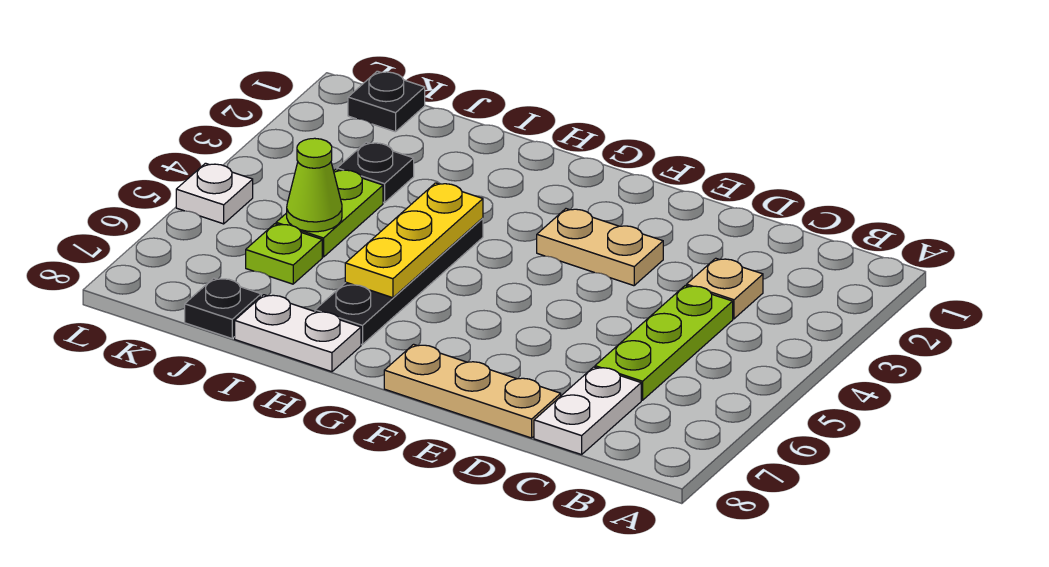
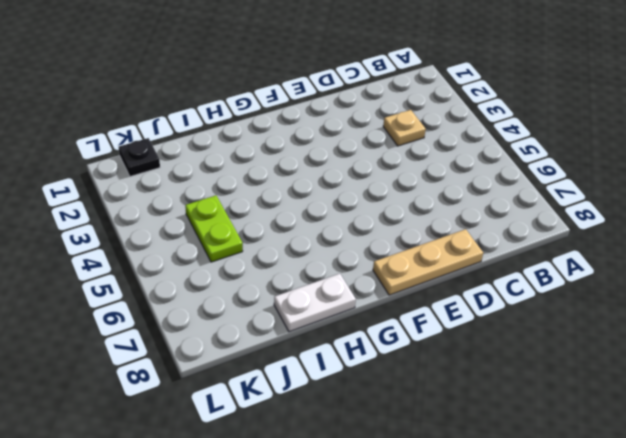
none -> lime 1x3 plate [595,286,733,400]
none -> white 1x2 plate [534,367,641,455]
none -> tan 1x2 plate [537,209,663,286]

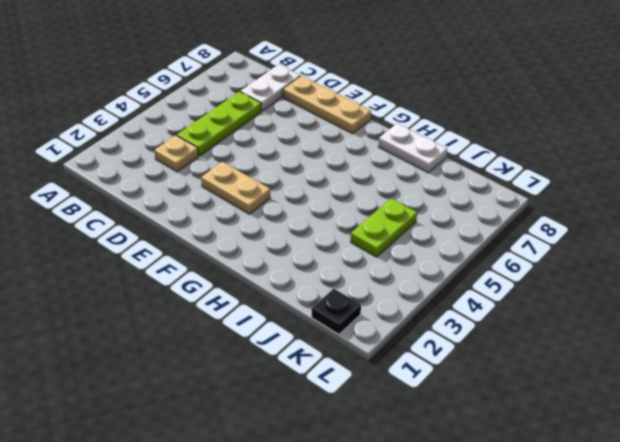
none -> black 1x4 plate [315,218,483,345]
none -> black 1x1 plate [337,142,414,203]
none -> lime 1x1 plate [246,224,322,284]

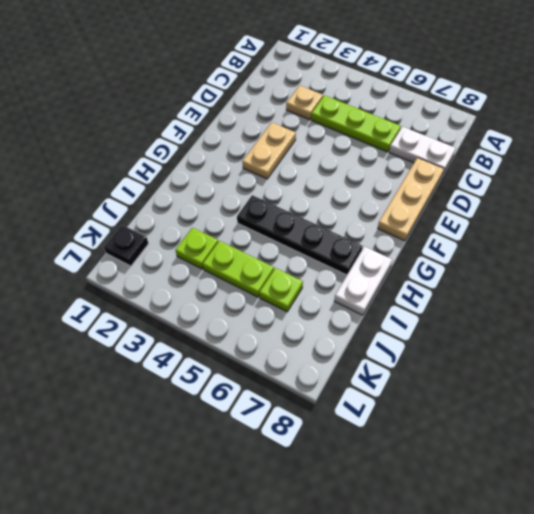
lime 1x1 plate [175,228,218,269] -> black 1x1 plate [337,142,414,203]
none -> black 1x1 plate [185,278,261,338]
none -> white 1x1 plate [176,163,253,224]
none -> yellow 1x3 plate [345,183,483,298]

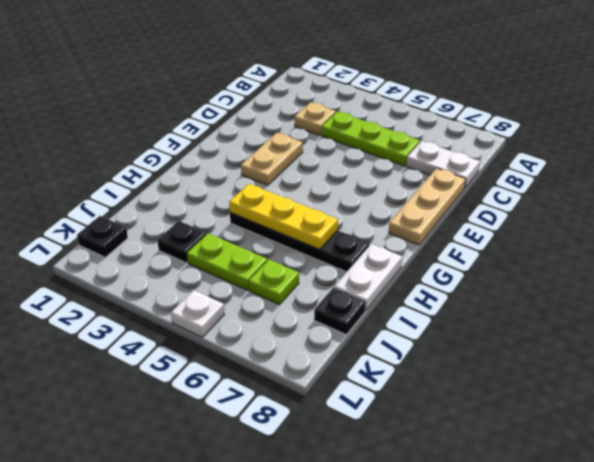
none -> lime 1x1 cone [287,138,342,232]

